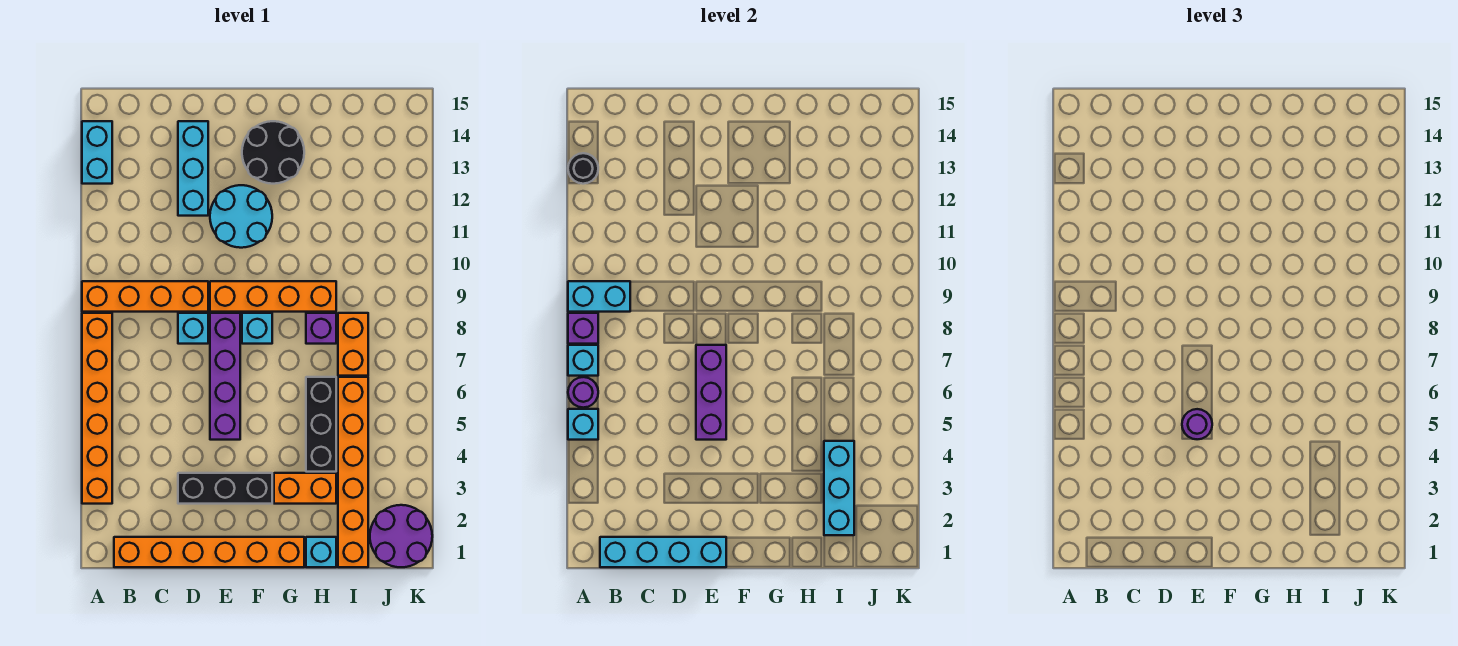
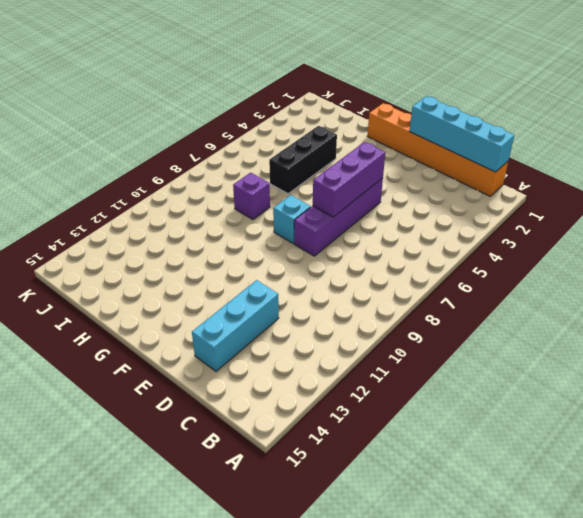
none -> orange 1x6 brick [82,313,112,504]
none -> orange 1x4 brick [82,281,208,312]
none -> cyan 1x2 brick [82,121,112,184]

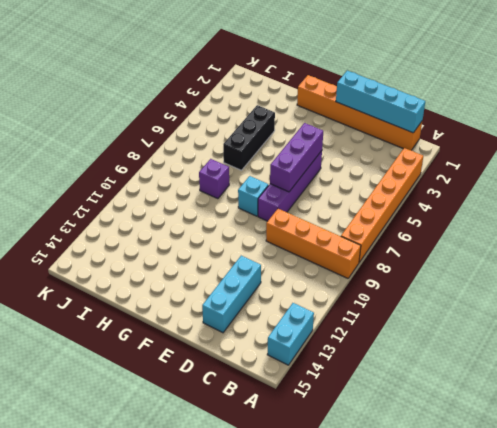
none -> black 1x3 brick [178,473,272,504]
none -> cyan 1x1 brick [178,313,208,344]
none -> orange 1x4 brick [210,281,336,312]

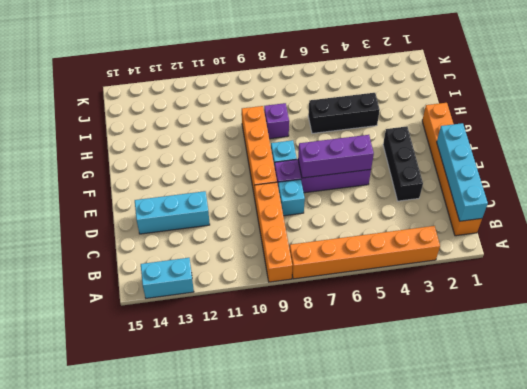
none -> cyan 2x2 round brick [210,185,272,248]
none -> black 2x2 round brick [242,121,304,184]
none -> orange 1x2 brick [274,473,336,504]

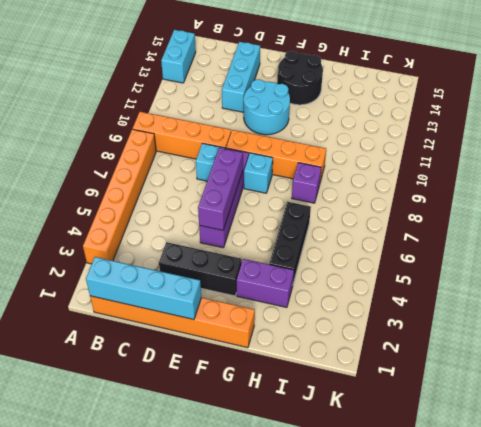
purple 1x2 brick [237,259,294,307] -> orange 1x2 brick [274,473,336,504]
none -> cyan 1x1 brick [306,537,336,567]
none -> orange 1x6 brick [338,377,368,567]
none -> orange 1x2 brick [338,313,368,376]

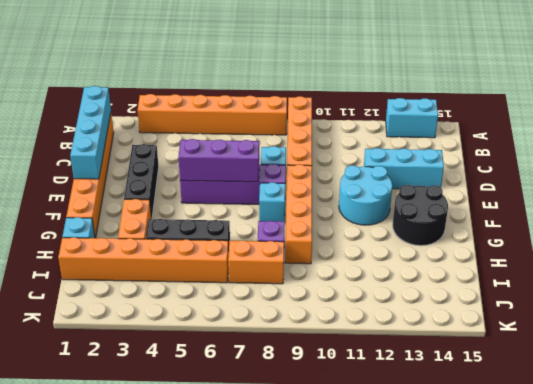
none -> purple 2x2 round brick [370,505,432,567]
none -> cyan 1x1 brick [568,409,598,440]
none -> purple 1x1 round brick [568,377,598,408]

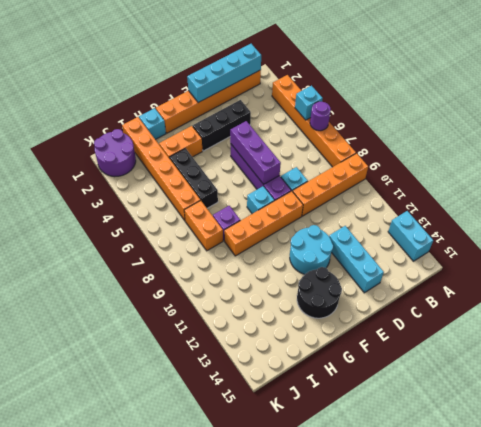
none -> cyan 1x1 brick [568,345,598,376]
none -> purple 1x1 brick [568,313,598,344]
none -> cyan 1x2 brick [568,281,630,312]

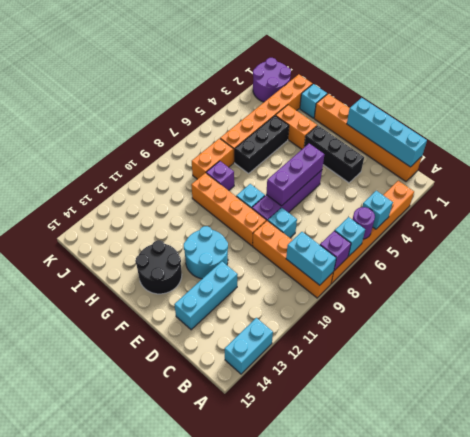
none -> black 1x1 round brick [568,153,598,184]
none -> cyan 1x3 brick [824,441,854,535]
none -> purple 1x1 round brick [1182,409,1212,439]

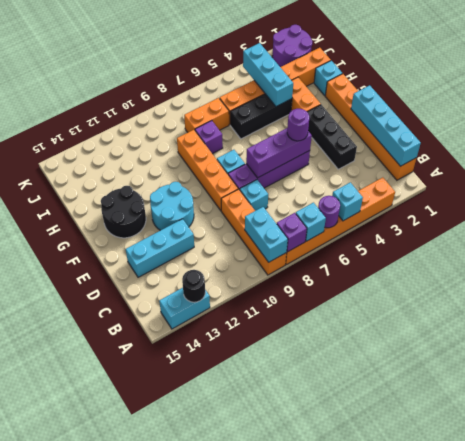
cyan 1x3 brick [243,43,293,106] -> cyan 1x3 brick turned to [824,441,854,535]

